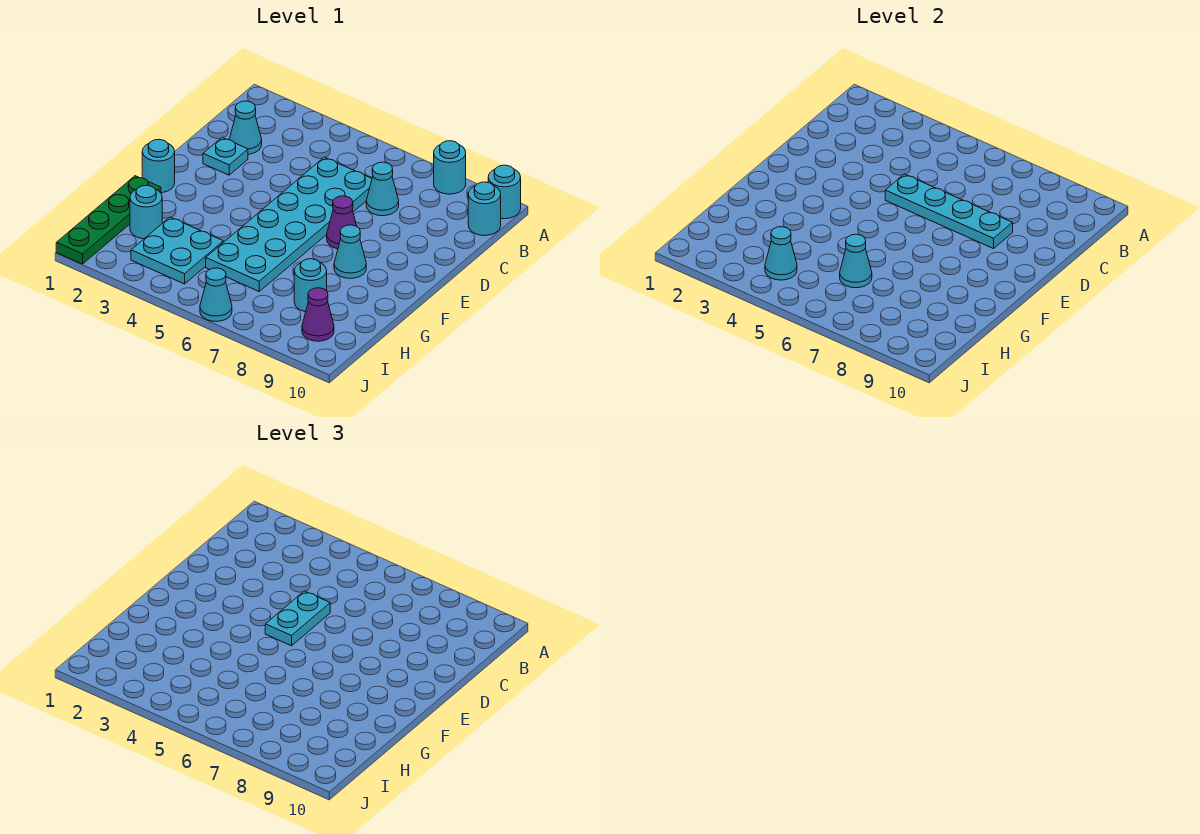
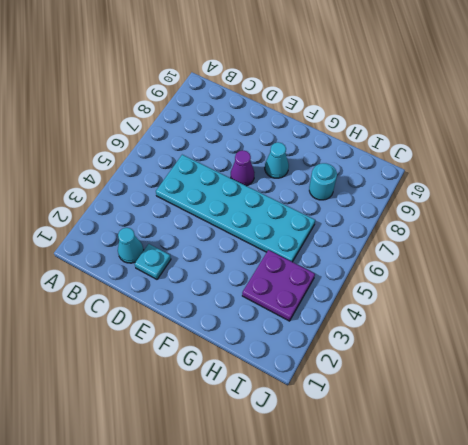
purple 2x2 plate [242,250,315,321] -> cyan 2x2 plate [131,217,223,284]
none -> cyan 1x1 round brick [434,141,466,194]
none -> cyan 1x1 round brick [488,165,521,219]
none -> cyan 1x1 round brick [468,182,501,236]

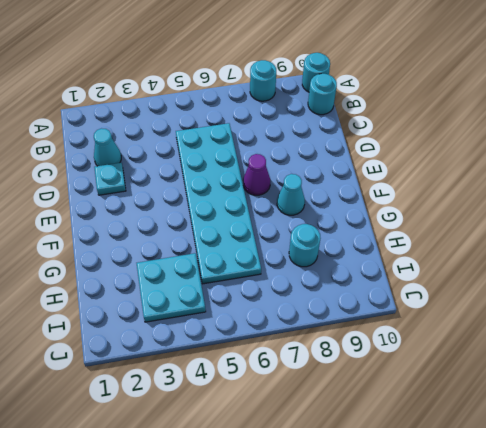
none -> cyan 1x1 cone [366,162,399,216]
none -> cyan 1x1 round brick [142,139,175,193]
none -> green 1x4 plate [56,176,161,264]

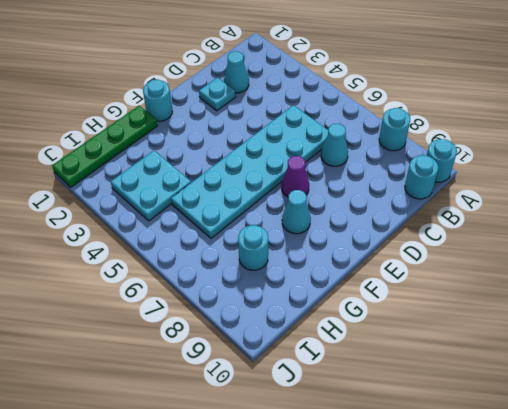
none -> cyan 1x1 round brick [130,185,162,239]
none -> purple 1x1 cone [302,288,334,341]
none -> cyan 1x1 cone [200,268,232,321]

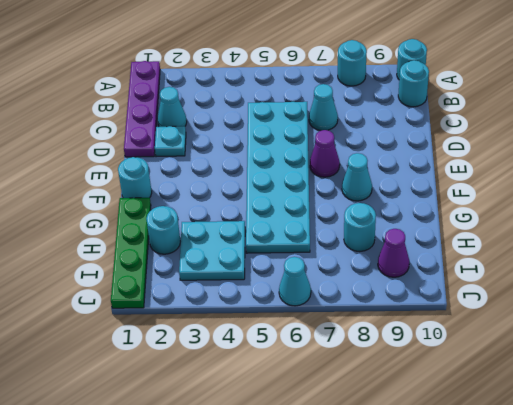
purple 1x4 plate [124,61,160,157] -> none
none -> cyan 1x4 plate [885,174,1013,249]
none -> cyan 1x1 cone [840,234,872,288]
none -> cyan 1x1 cone [765,227,797,280]

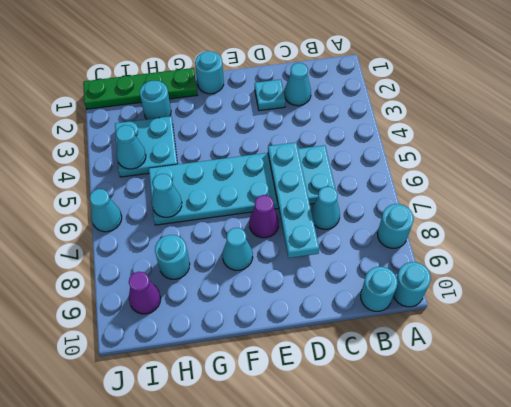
none -> cyan 1x2 plate [265,591,330,646]

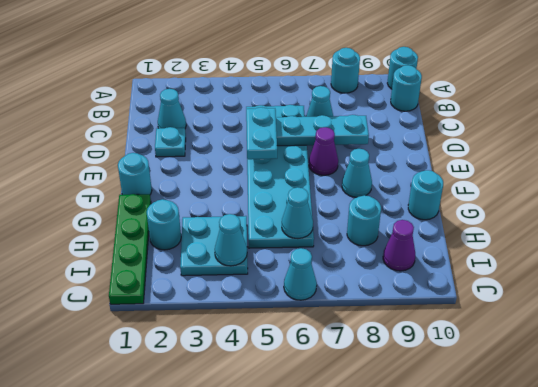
cyan 1x1 round brick [408,170,443,220] -> none

